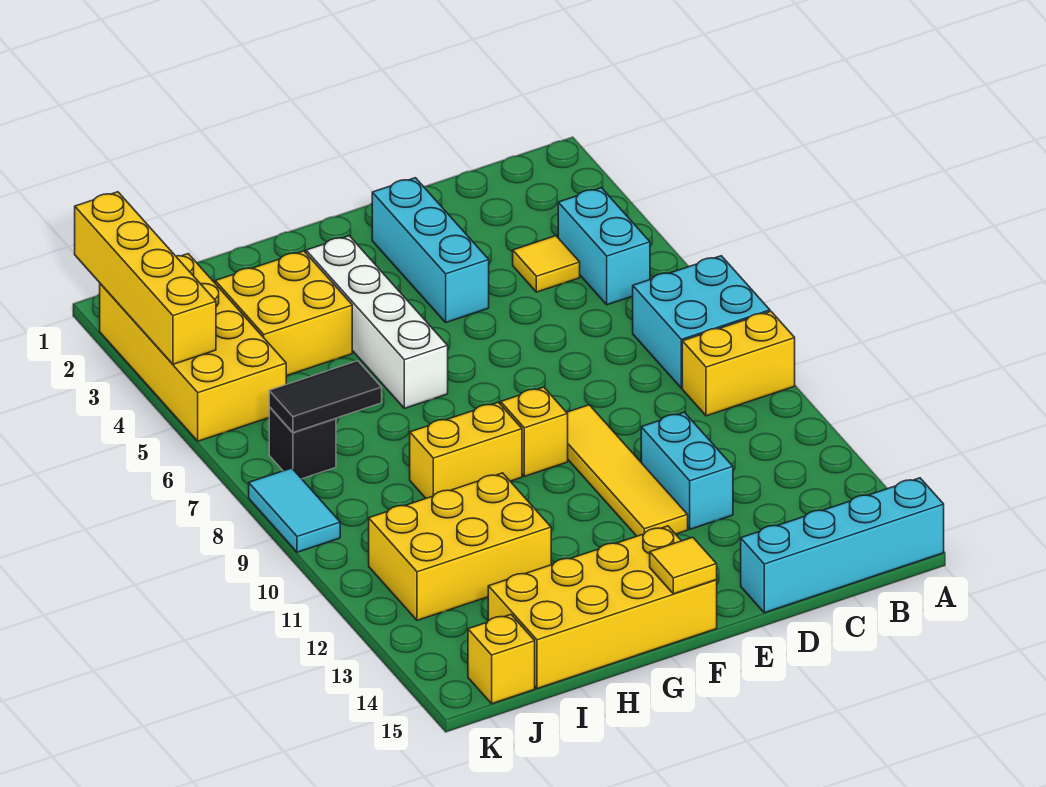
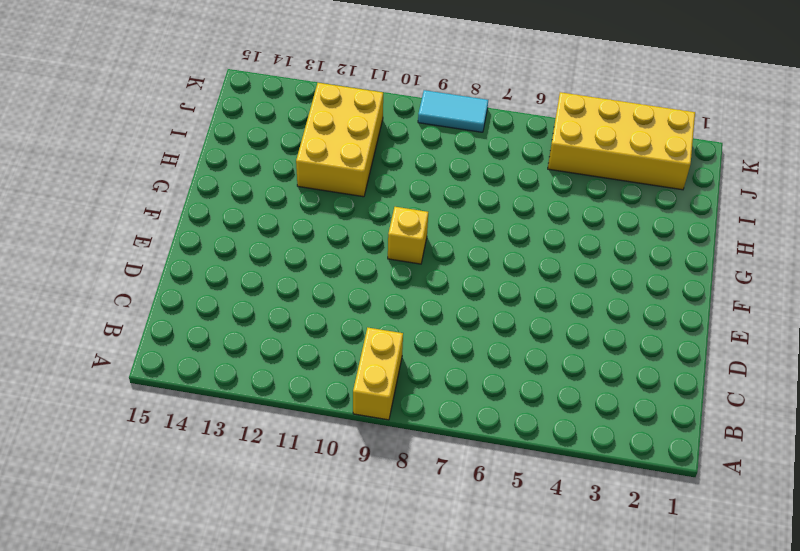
none -> cyan 2x2 brick [633,256,770,388]
none -> cyan 1x4 brick [741,478,944,613]
none -> cyan 1x2 brick [558,188,650,305]

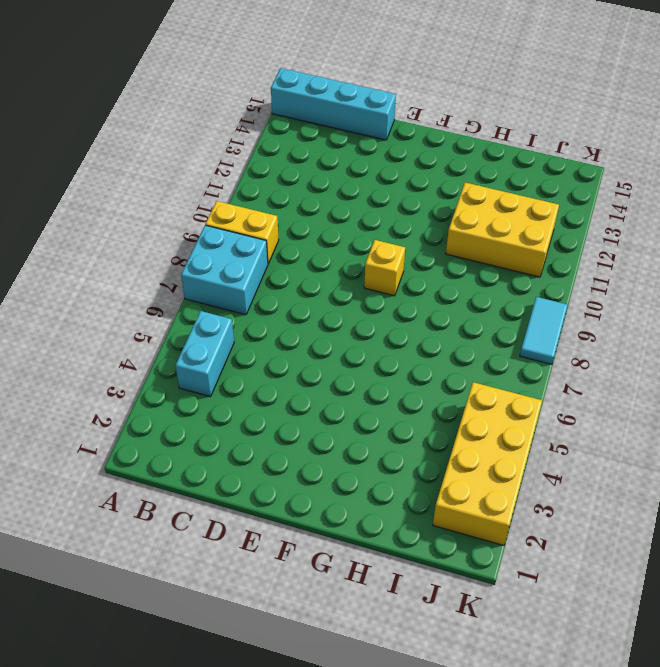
none -> yellow 1x1 tile [513,236,580,292]
none -> cyan 1x2 brick [641,412,733,529]
none -> cyan 1x3 brick [372,178,489,322]

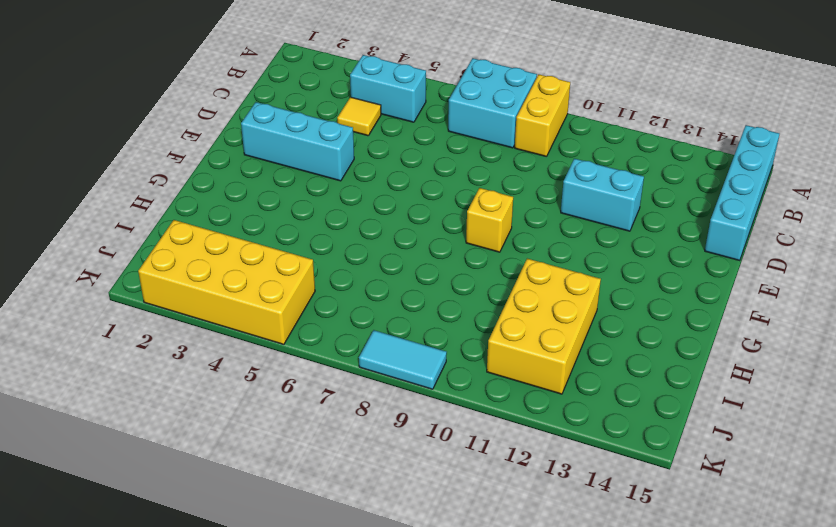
none -> yellow 1x4 tile [567,405,688,536]
none -> yellow 2x4 brick [488,526,717,689]
none -> white 1x4 brick [306,236,448,408]

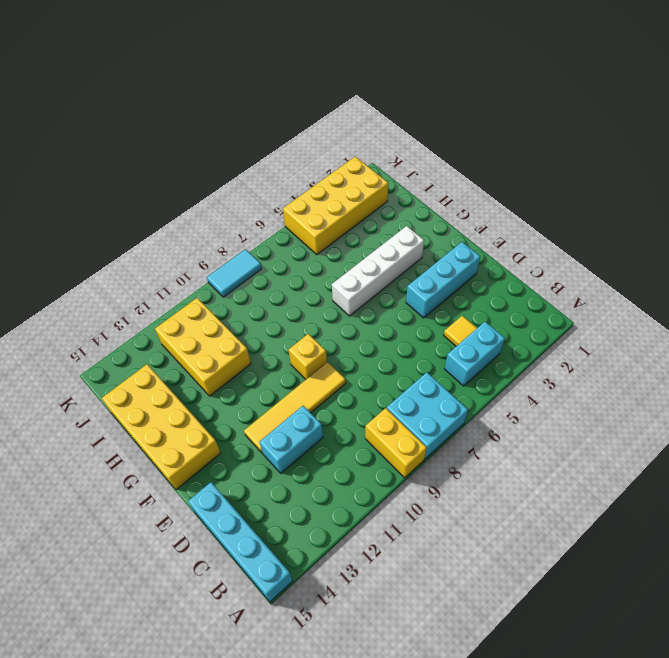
none -> yellow 1x2 brick [410,402,522,498]
none -> yellow 2x2 brick [215,251,352,376]
none -> black 1x1 brick [269,407,336,479]

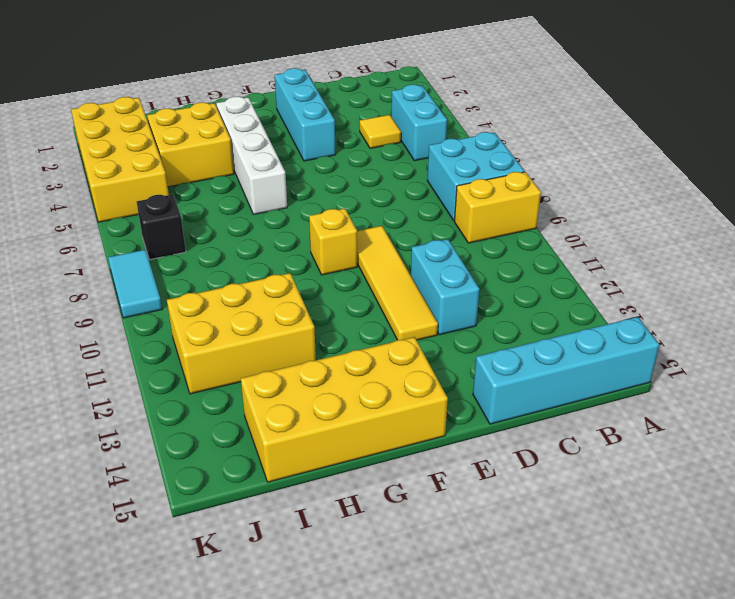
none -> yellow 1x2 brick [410,402,522,498]
none -> yellow 1x1 brick [468,615,535,704]
none -> yellow 1x1 tile [650,537,717,594]

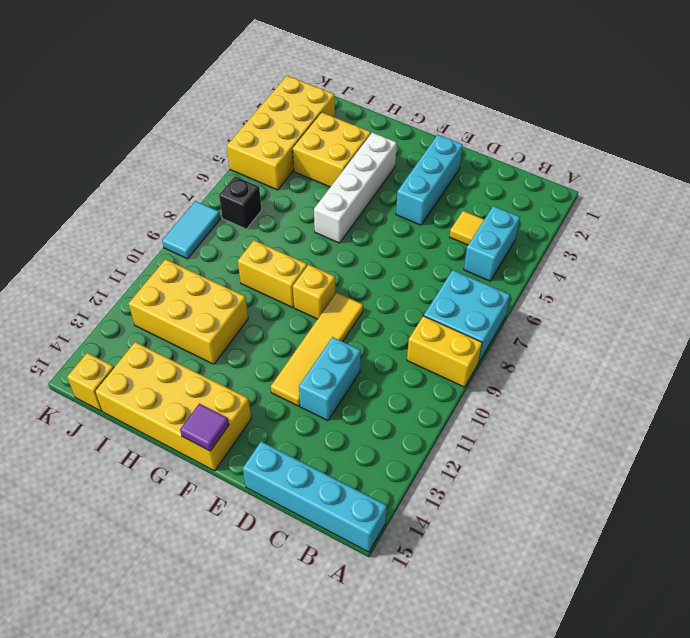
purple 1x1 tile [180,404,229,451] -> yellow 1x1 tile [650,537,717,594]
none -> black 1x2 tile [269,361,382,432]
none -> yellow 1x4 brick [75,192,216,364]

